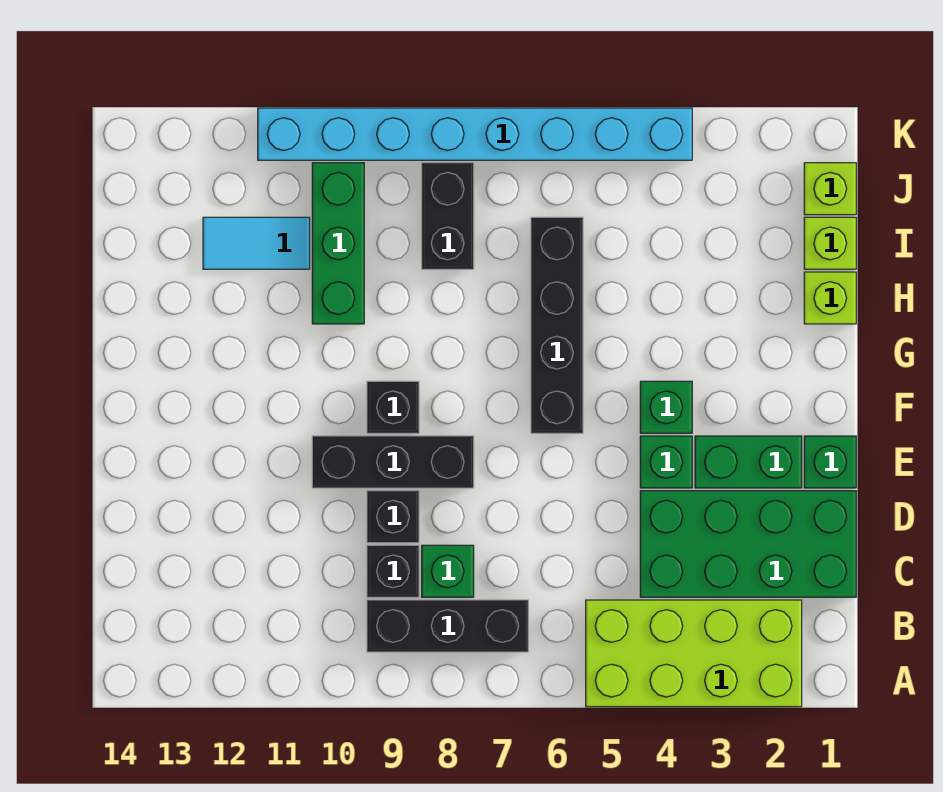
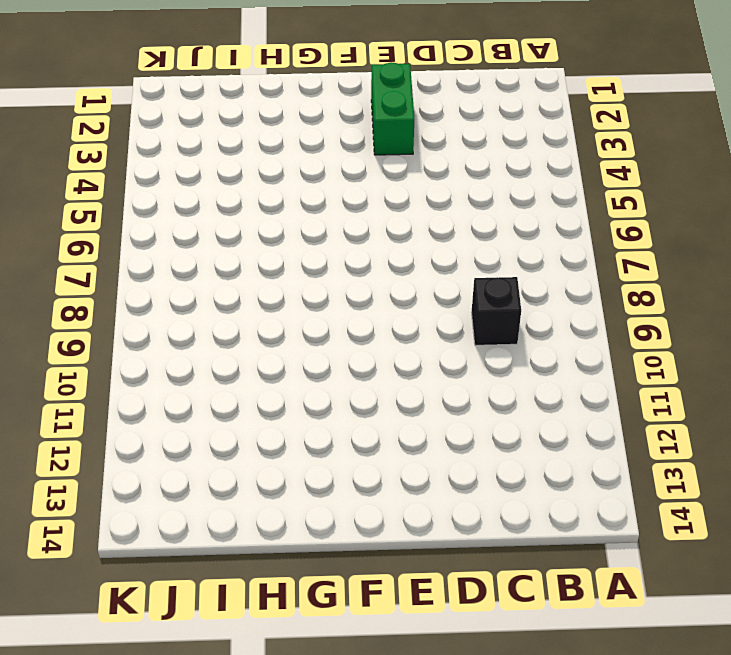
none -> lime 2x4 brick [586,600,802,707]
none -> black 1x3 brick [367,600,528,652]
none -> green 2x4 brick [640,491,856,597]

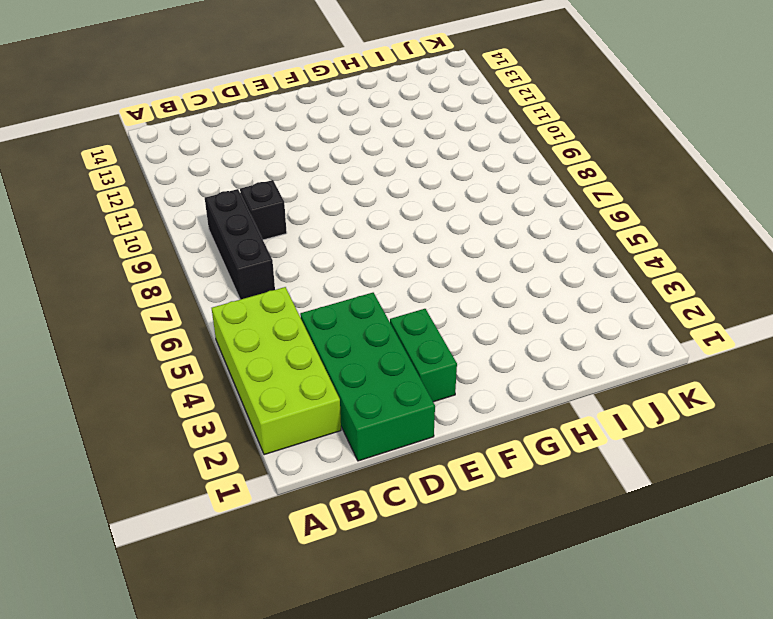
none -> green 1x1 brick [422,545,474,597]
none -> black 1x1 brick [367,491,419,543]
none -> green 1x1 brick [804,436,856,488]

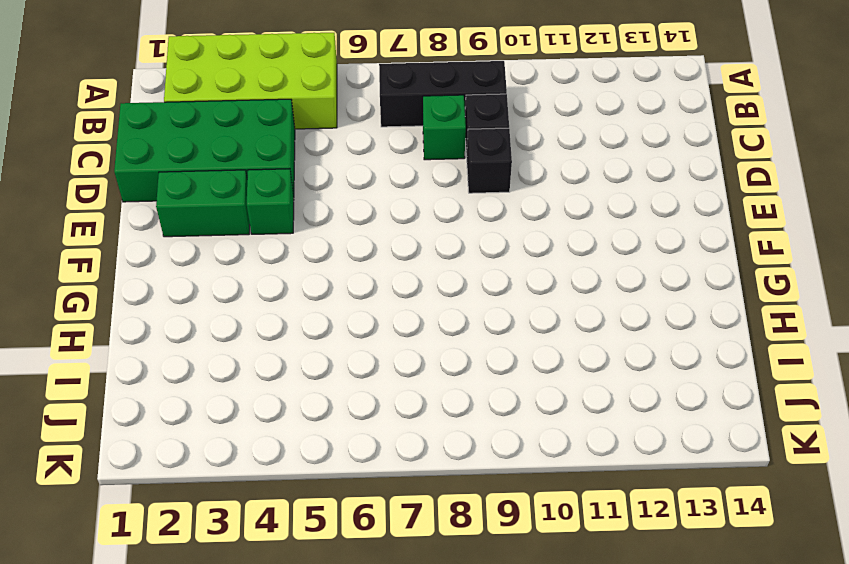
none -> green 1x1 brick [804,436,856,488]
none -> black 1x3 brick [312,436,474,488]
none -> green 1x1 brick [640,381,692,433]

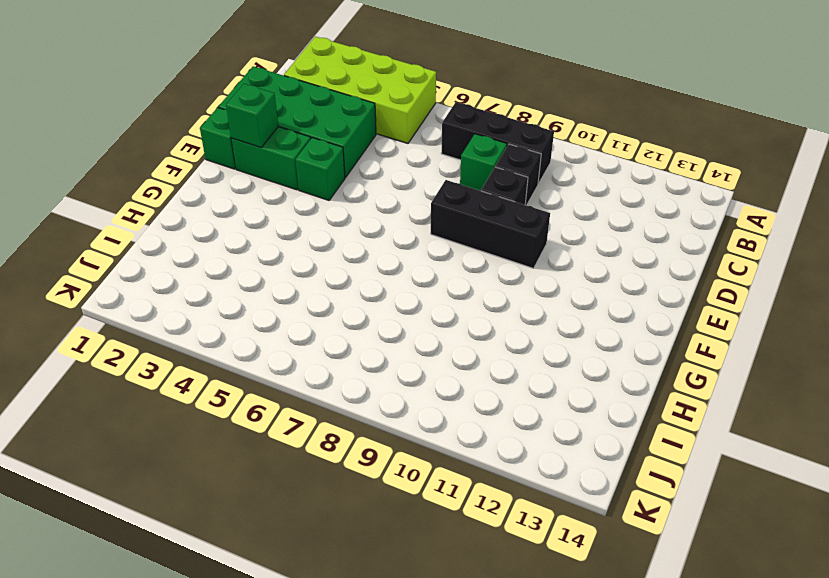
green 1x1 brick [226,84,278,147] -> green 1x1 brick moved to [640,381,692,433]
none -> black 1x4 brick [531,217,583,433]
none -> black 1x1 brick [367,381,419,433]
none -> lime 1x1 brick [804,272,856,324]

